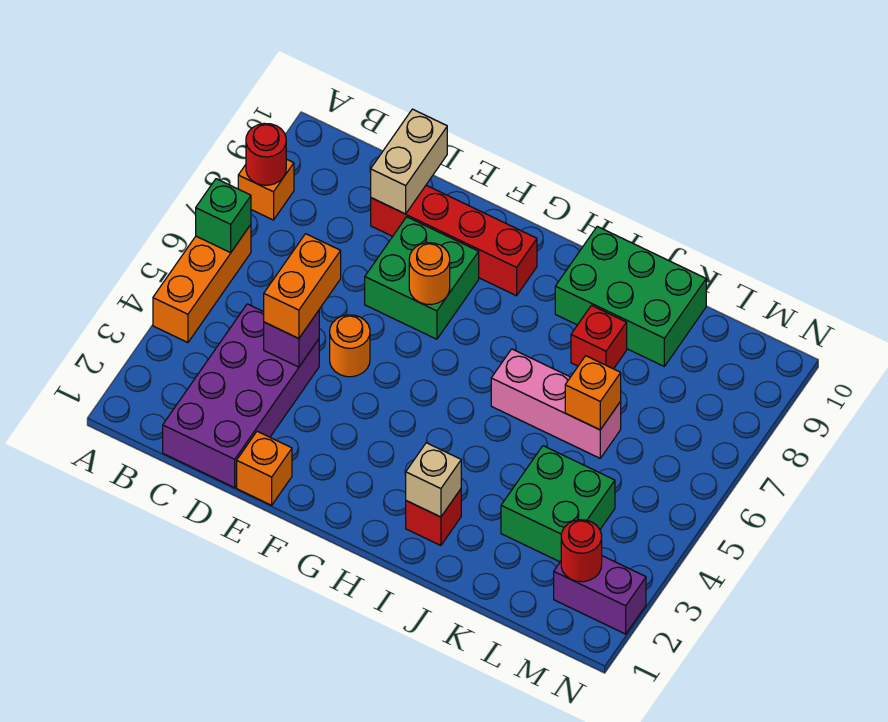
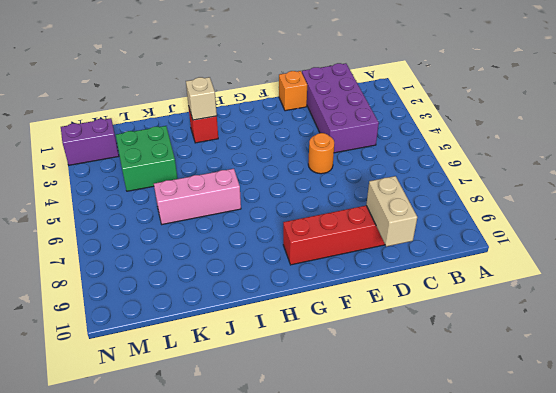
none -> orange 1x3 brick [153,225,251,343]
none -> orange 1x1 brick [238,159,294,220]
none -> green 2x2 brick [365,217,479,339]

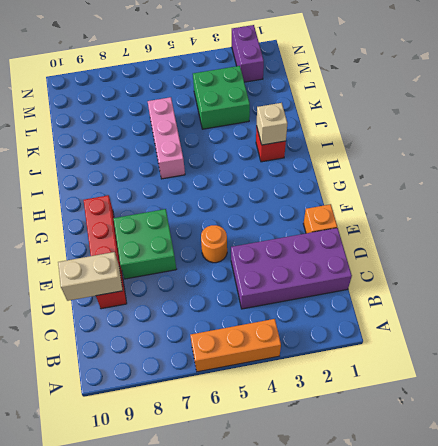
none -> orange 1x1 brick [238,159,294,220]
none -> green 2x3 brick [555,226,706,366]
none -> red 1x1 brick [571,305,627,369]

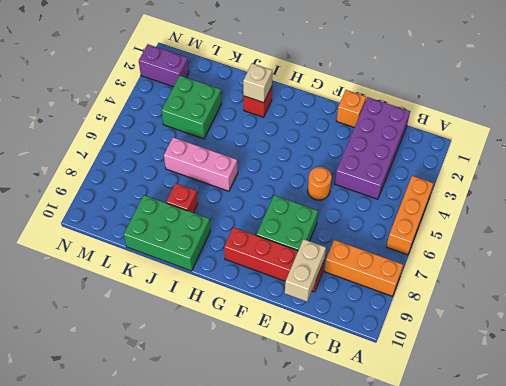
orange 1x3 brick [324,240,403,296] -> orange 1x1 brick [238,159,294,220]
none -> green 1x1 brick [196,179,251,253]
none -> red 1x1 round brick [246,123,286,185]
none -> purple 1x1 brick [264,311,319,367]

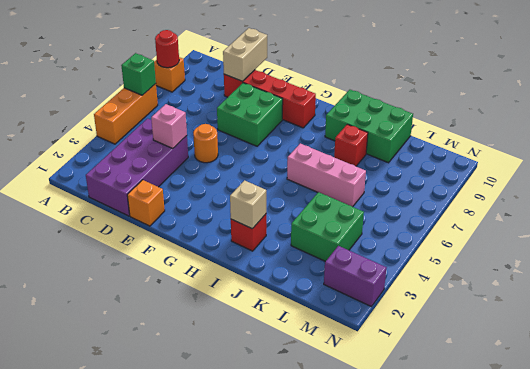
pink 1x1 brick [151,104,187,149] -> purple 1x1 brick [264,311,319,367]
none -> orange 1x1 round brick [409,243,450,305]
none -> orange 1x1 brick [565,356,621,430]
none -> red 1x1 round brick [561,520,602,582]

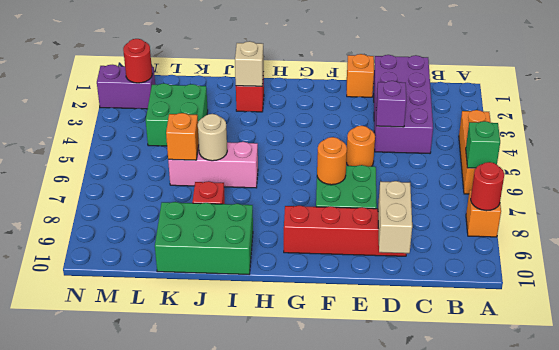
tan 1x1 round brick [198,114,227,161] -> none
none -> orange 1x2 brick [264,234,341,339]

